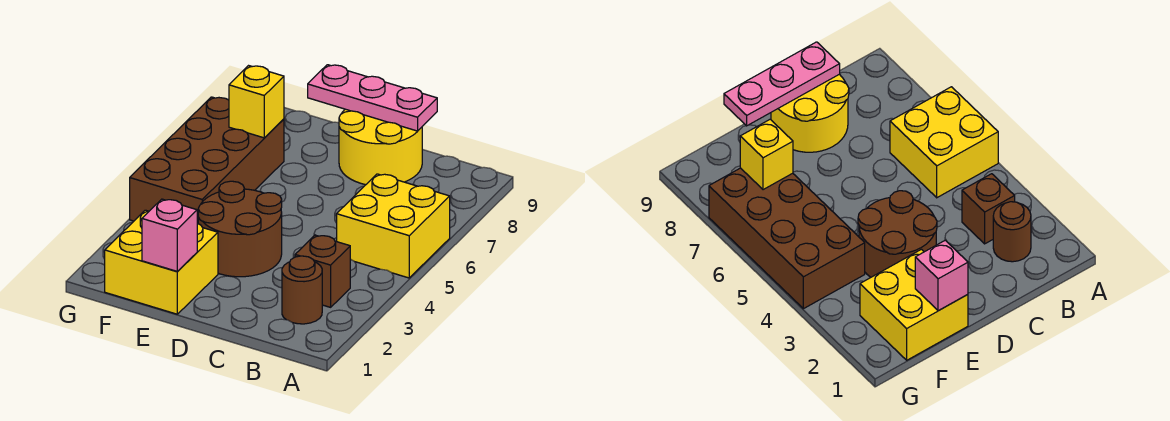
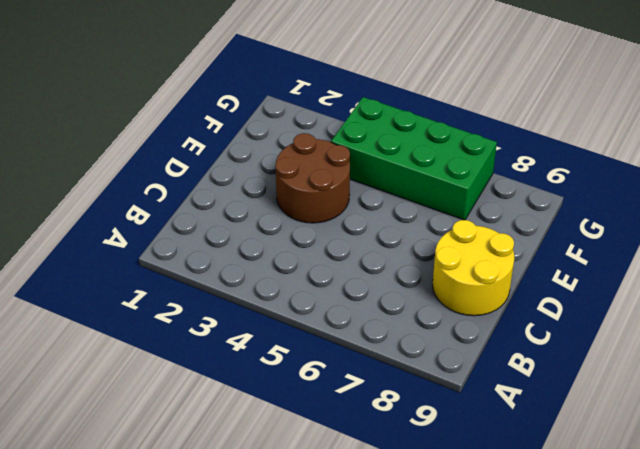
green 2x4 brick [331,97,497,220] -> brown 2x4 brick [130,97,284,223]
none -> yellow 2x2 brick [337,174,450,278]
none -> brown 1x1 round brick [282,256,322,324]

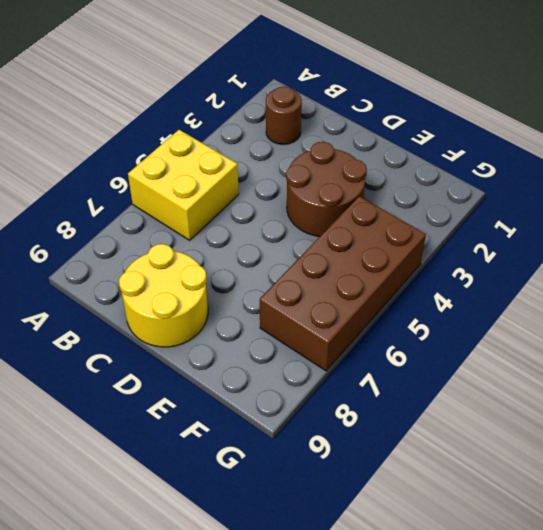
none -> brown 1x1 brick [295,235,350,307]
none -> yellow 2x2 brick [105,210,218,314]

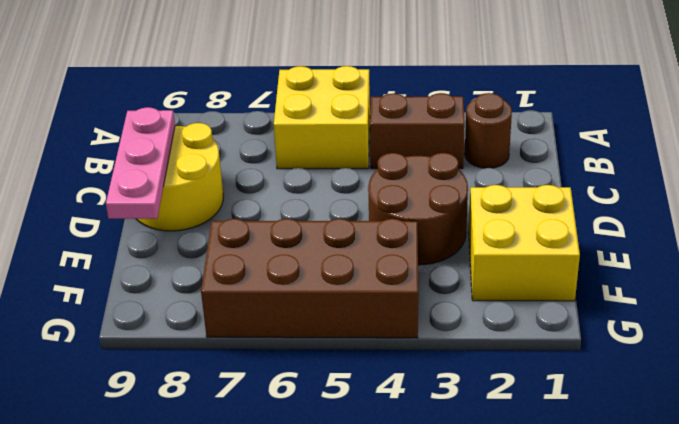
brown 1x2 brick [370,93,465,169] -> brown 1x1 brick [295,235,350,307]
none -> pink 1x1 brick [142,199,197,272]
none -> yellow 1x1 brick [229,66,284,138]

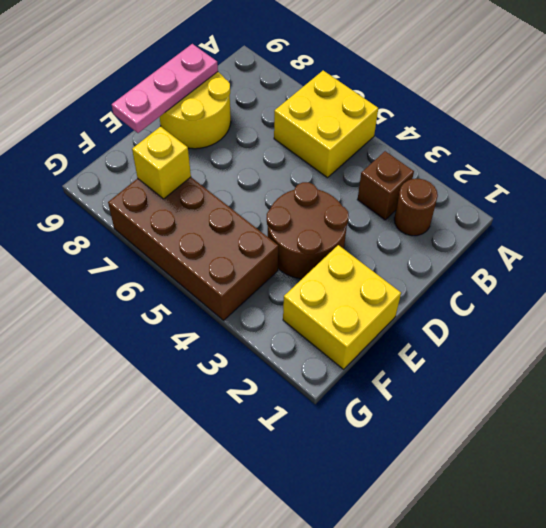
none -> pink 1x1 brick [142,199,197,272]

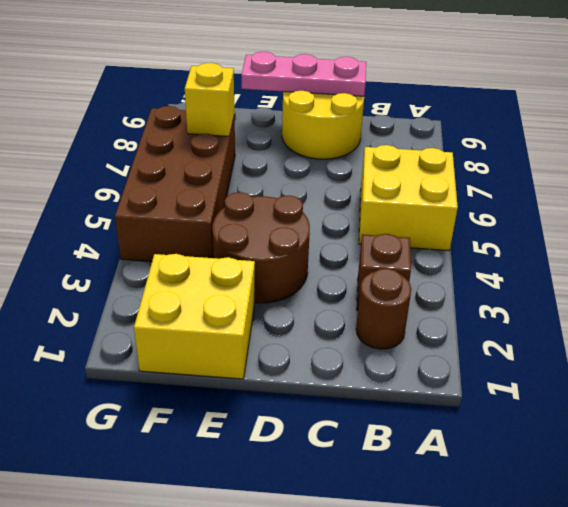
none -> pink 1x1 brick [142,199,197,272]

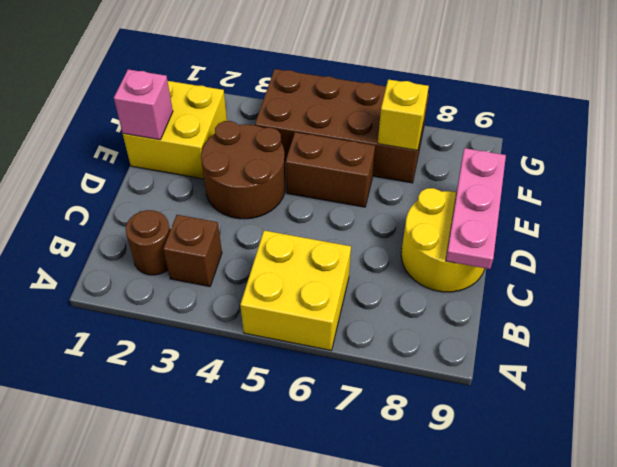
brown 1x2 brick [286,132,375,207] -> none

